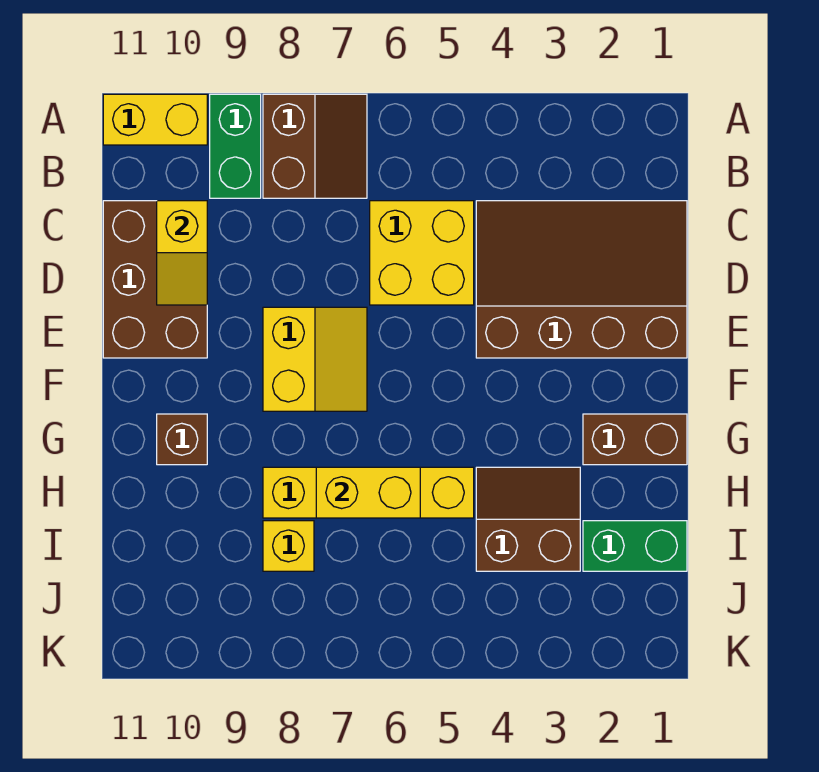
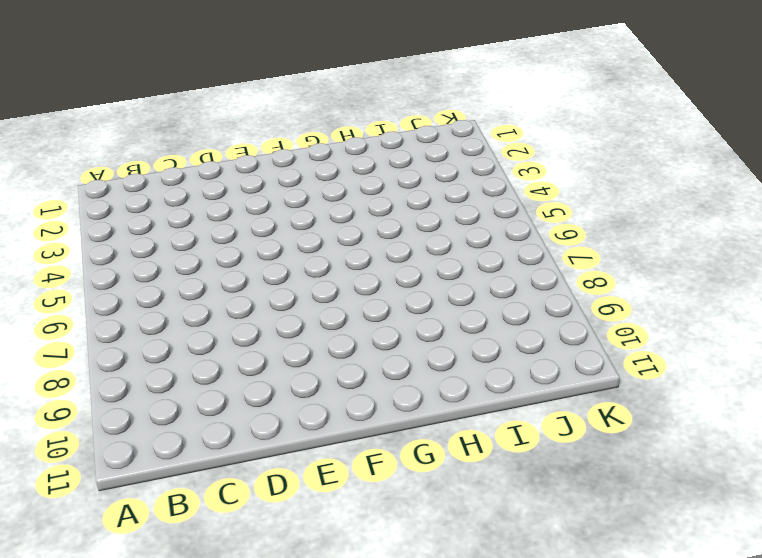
none -> brown 2x2 slope [263,94,367,198]
none -> green 1x2 brick [210,94,261,198]
none -> yellow 1x2 brick [103,94,207,145]

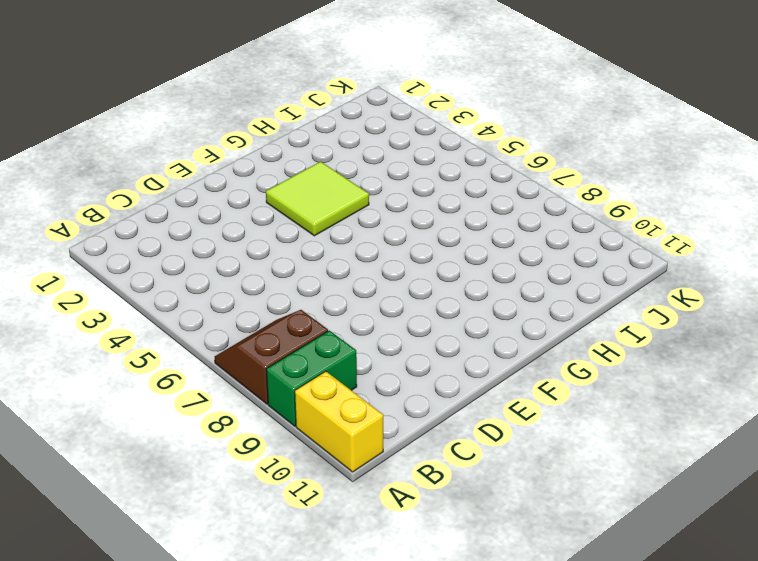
lime 2x2 tile [266,162,369,236] -> none
none -> brown 3x4 slope [476,201,687,358]
none -> yellow 2x2 brick [370,201,474,305]
none -> brown 2x3 brick [103,201,207,358]

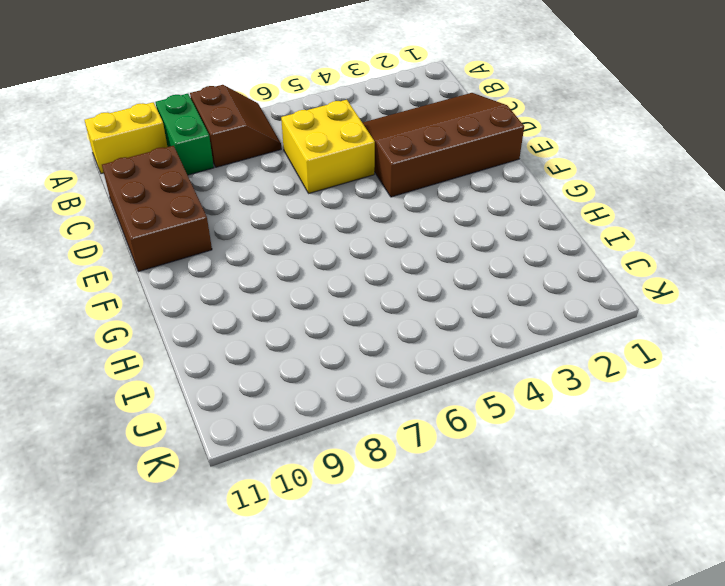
none -> yellow 2x2 slope [263,307,367,411]
none -> brown 1x2 brick [583,414,687,465]
none -> brown 1x1 brick [157,414,207,465]

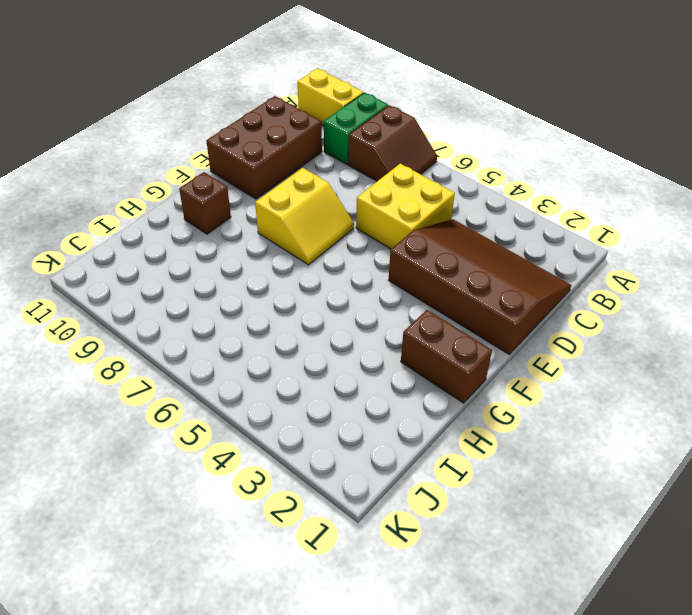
none -> brown 2x2 slope [476,467,580,571]
none -> yellow 1x4 brick [263,467,474,518]
none -> green 1x2 brick [583,521,687,571]

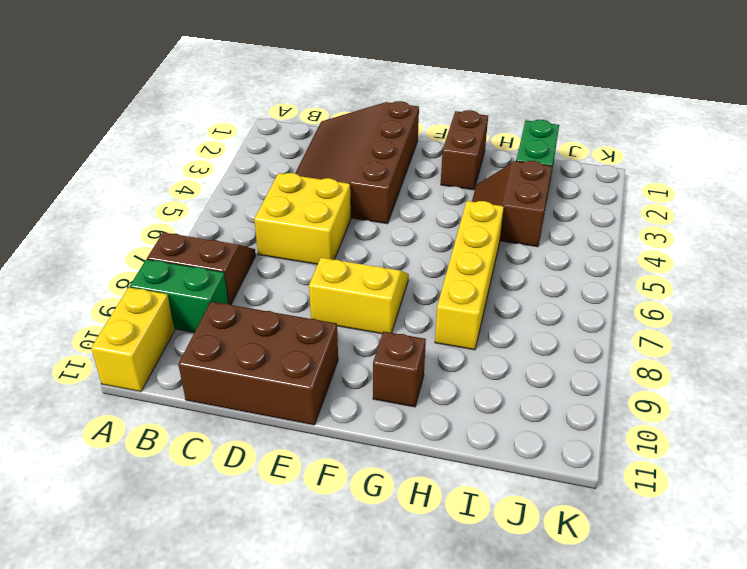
none -> yellow 1x1 brick [263,521,314,571]
none -> yellow 1x2 slope [157,201,207,305]
none -> yellow 1x2 brick [316,467,420,518]

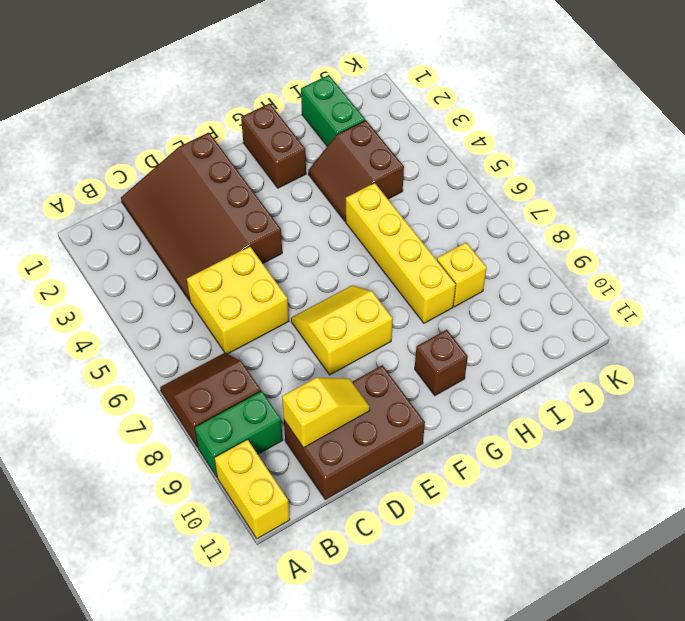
none -> yellow 1x2 brick [316,467,420,518]

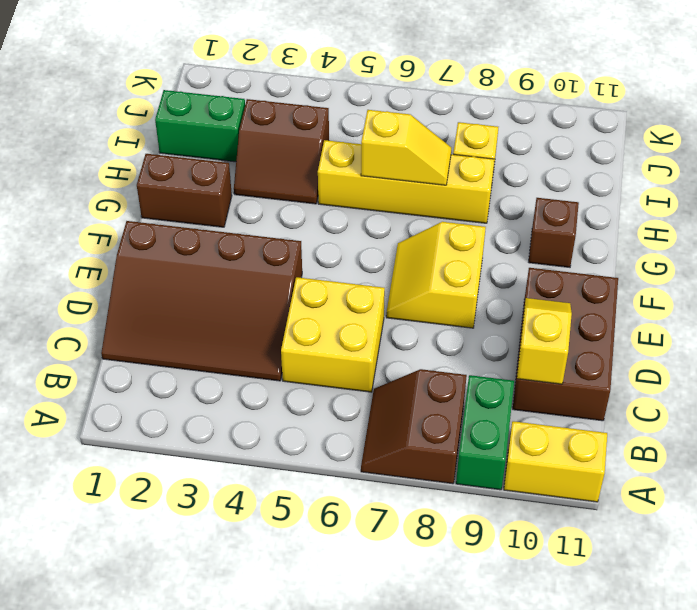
yellow 1x2 slope [361,110,451,185] -> yellow 1x2 brick [316,467,420,518]

